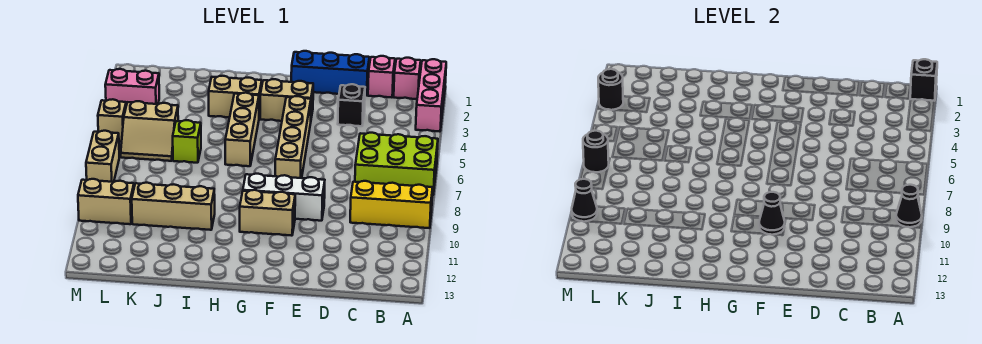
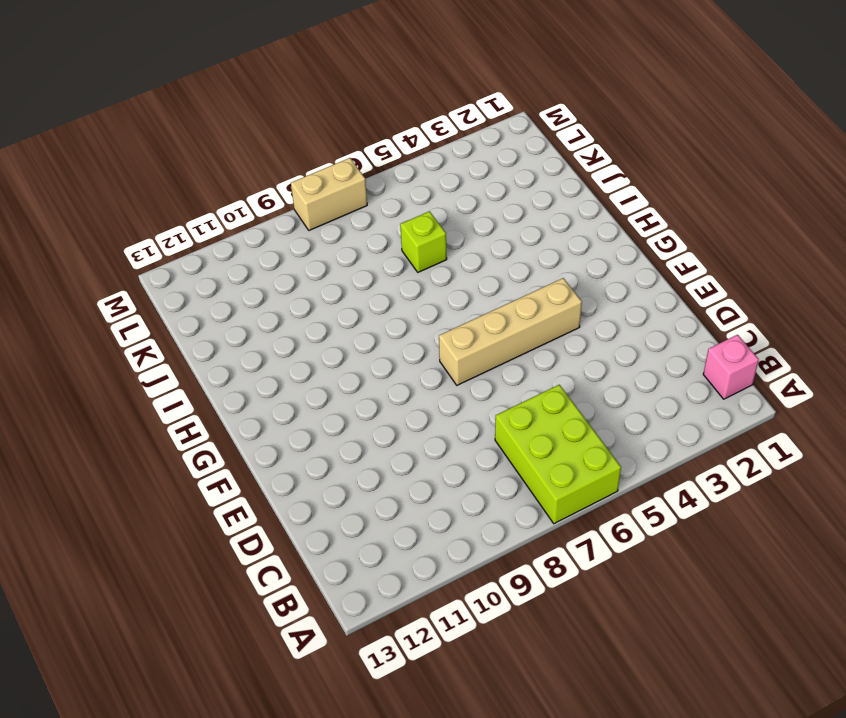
none -> pink 1x3 brick [416,59,446,132]
none -> yellow 1x3 brick [350,181,433,228]
none -> pink 1x1 brick [368,56,395,97]

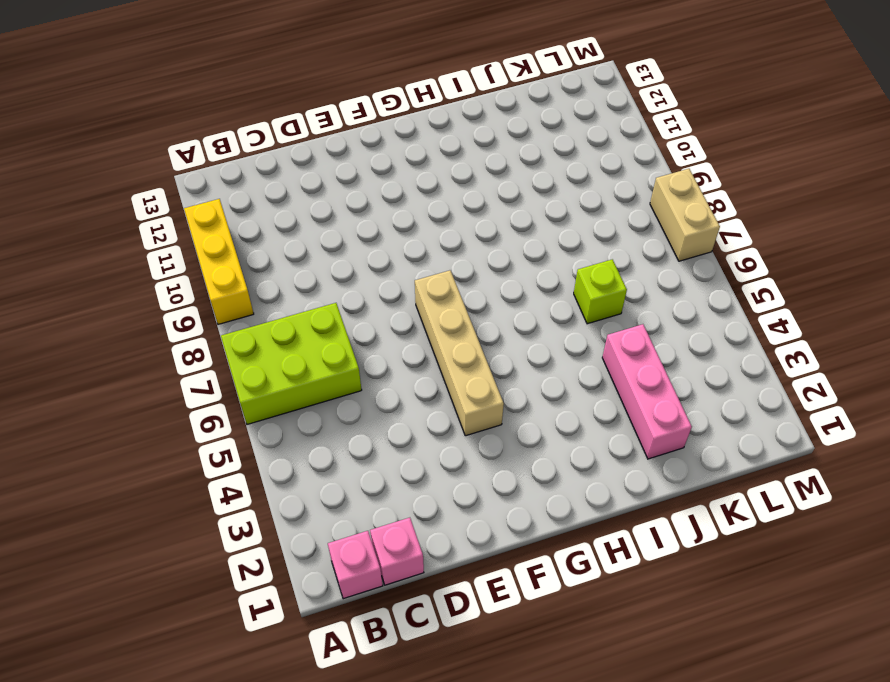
yellow 1x3 brick [184,199,254,324] -> yellow 1x3 brick turned to [350,181,433,228]
pink 1x3 brick [602,324,692,459] -> pink 1x3 brick moved to [416,59,446,132]
none -> blue 1x3 brick [291,51,369,96]
none -> black 1x1 brick [338,84,365,126]
none -> white 1x3 brick [243,174,325,221]

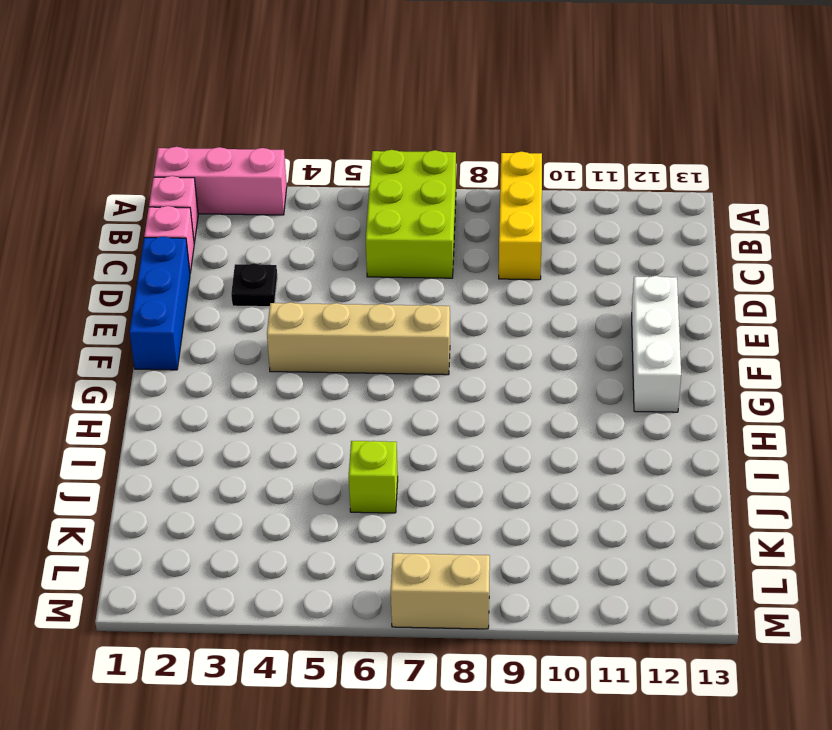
black 1x1 plate [231,263,277,307] -> black 1x1 brick [338,84,365,126]
white 1x3 brick [632,276,681,412] -> white 1x3 brick moved to [243,174,325,221]
none -> tan 1x2 brick [260,79,313,121]
none -> tan 1x2 brick [240,190,295,236]
none -> tan 1x2 brick [209,76,262,117]

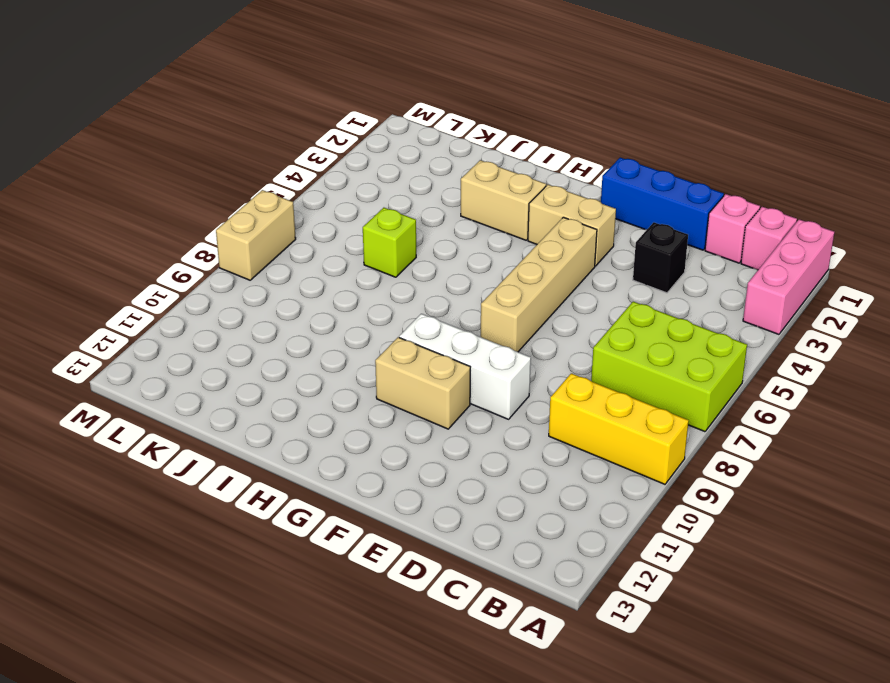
none -> tan 1x3 brick [225,93,259,166]
none -> tan 1x3 brick [132,183,215,230]
none -> tan 2x2 slope [121,101,178,161]

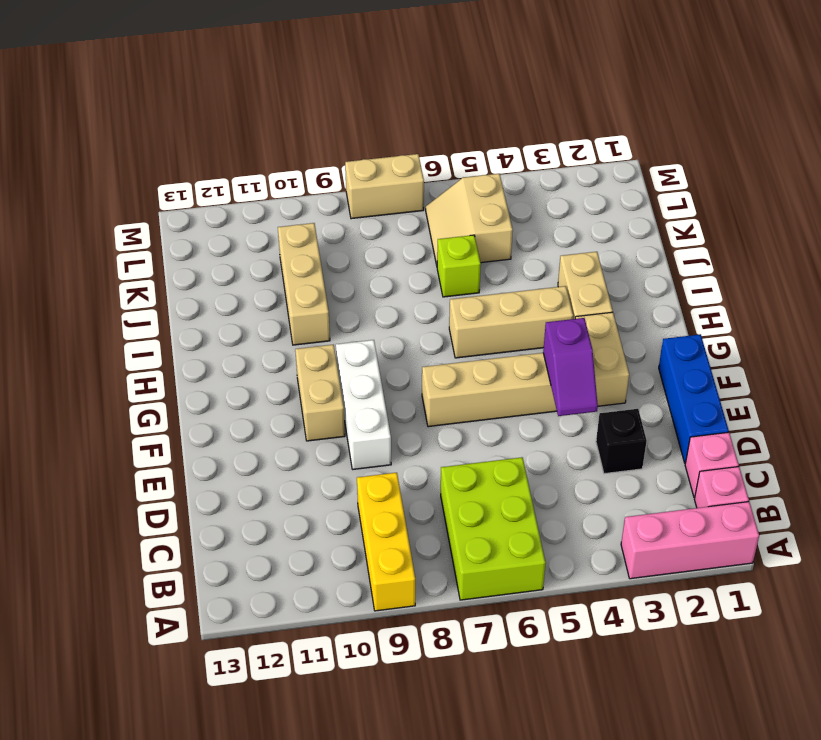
purple 1x2 slope [543,318,598,416] -> none
none -> pink 1x2 brick [105,69,159,105]
none -> tan 1x2 brick [78,179,134,224]
none -> tan 1x1 brick [98,99,126,142]

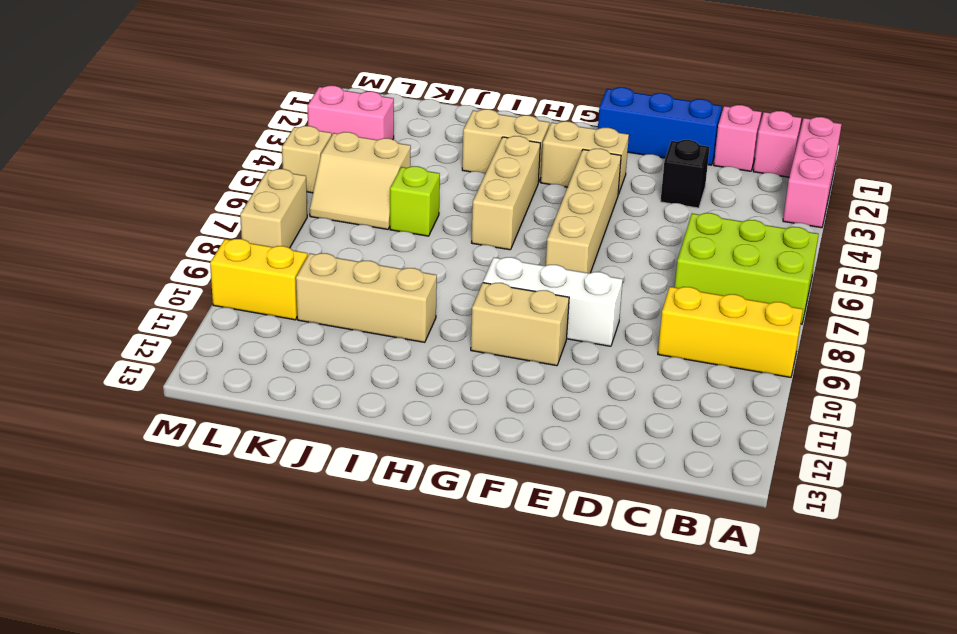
yellow 1x2 brick [210,239,307,320] -> tan 1x2 brick [78,179,134,224]
none -> black 1x1 brick [910,59,937,101]
none -> black 1x1 cone [896,185,922,227]
none -> black 1x1 cone [759,192,785,235]

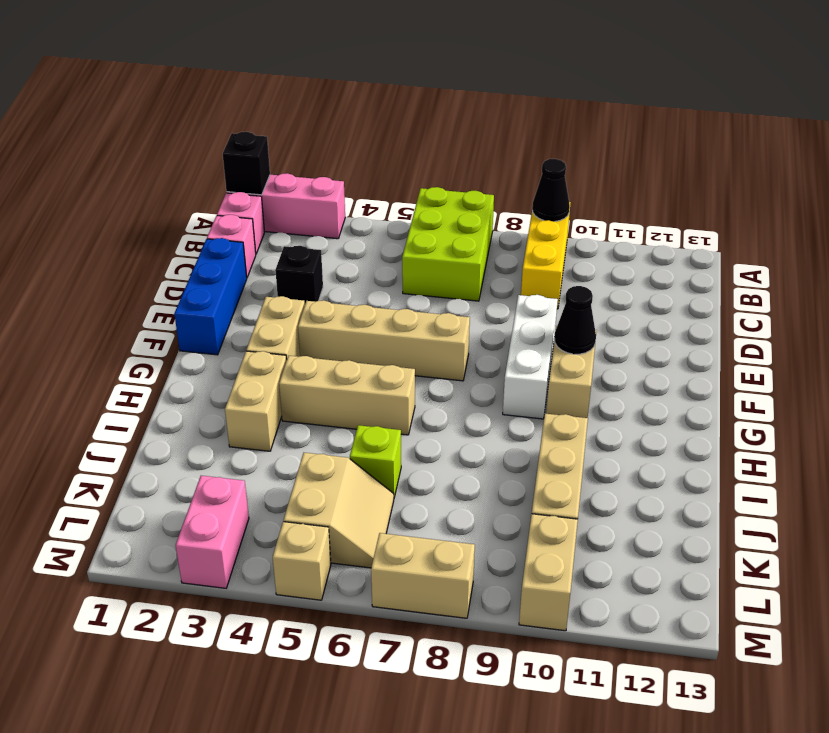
none -> black 1x1 round brick [598,69,623,110]
none -> black 1x1 round brick [583,131,609,172]
none -> black 1x1 cone [572,179,597,222]

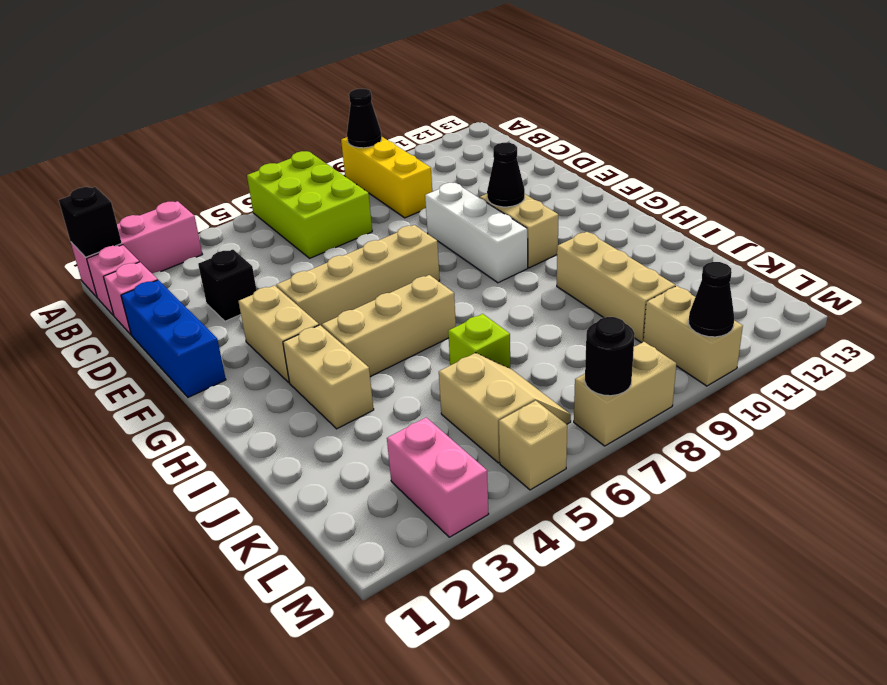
none -> black 1x1 round brick [598,69,623,110]

